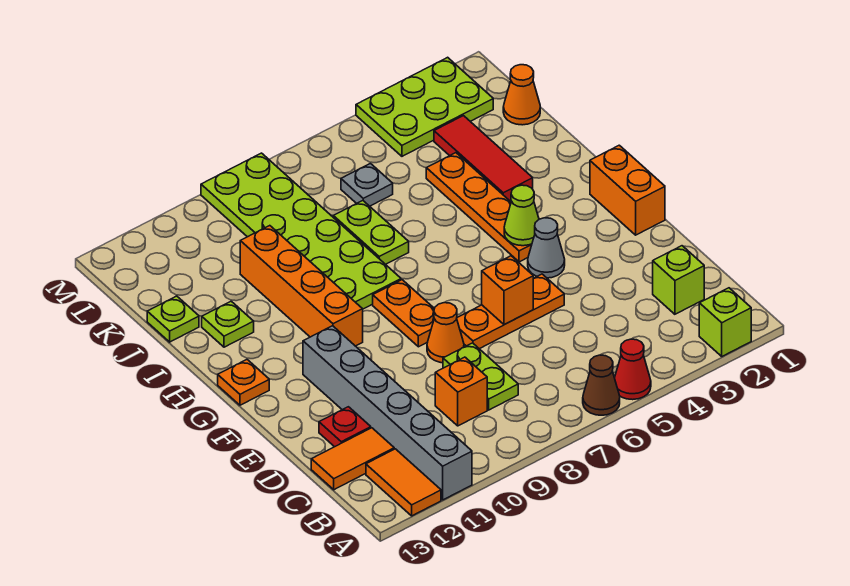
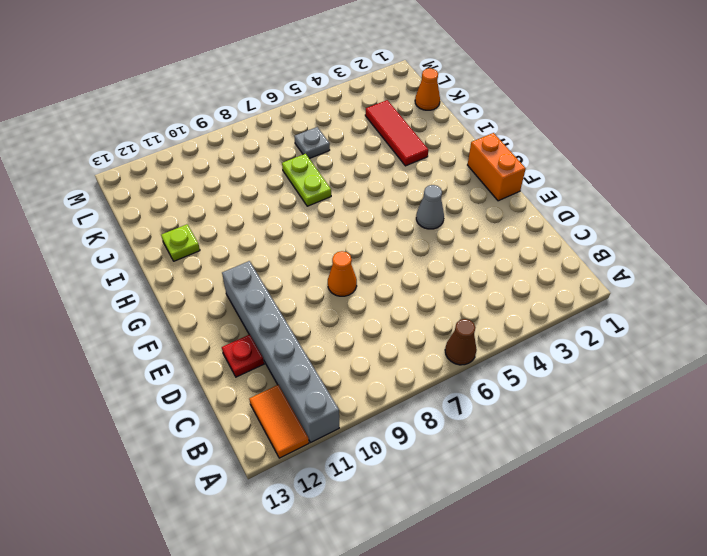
none -> lime 1x1 brick [699,288,751,356]
none -> red 1x1 cone [615,339,651,400]
none -> lime 1x1 brick [653,246,704,314]

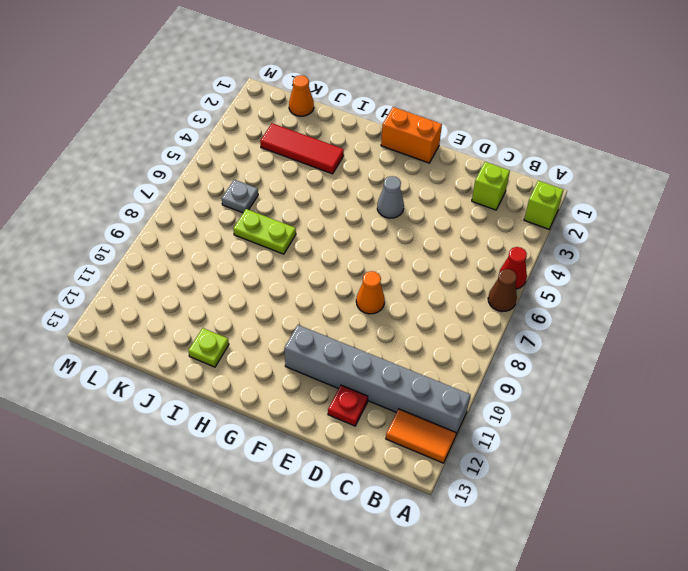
none -> lime 1x2 plate [443,343,518,410]
none -> orange 1x1 brick [435,357,487,426]
none -> orange 1x2 tile [311,428,394,490]

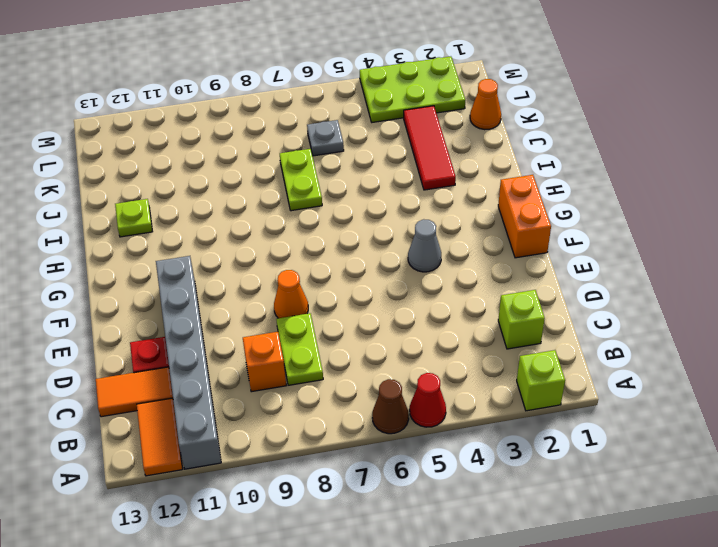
none -> orange 1x3 plate [457,274,564,349]
none -> orange 1x2 plate [373,280,434,347]
none -> orange 1x4 plate [426,153,532,262]

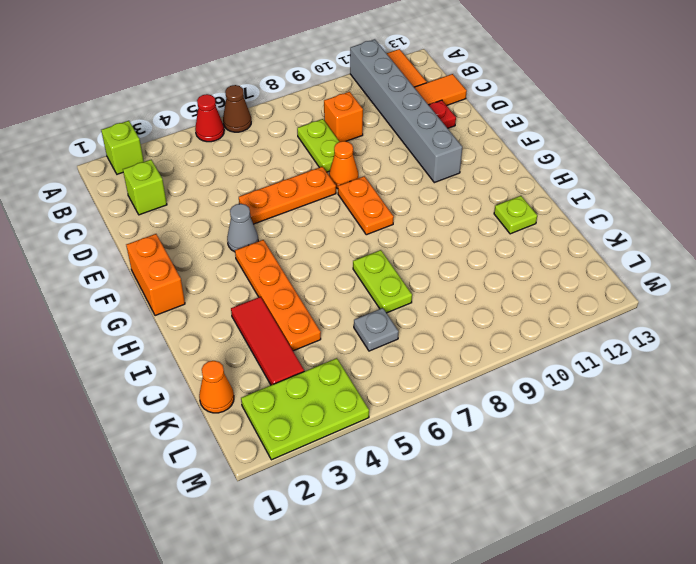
none -> orange 1x4 brick [240,226,363,346]
none -> orange 1x1 plate [218,360,269,405]
none -> lime 2x6 plate [201,153,401,309]

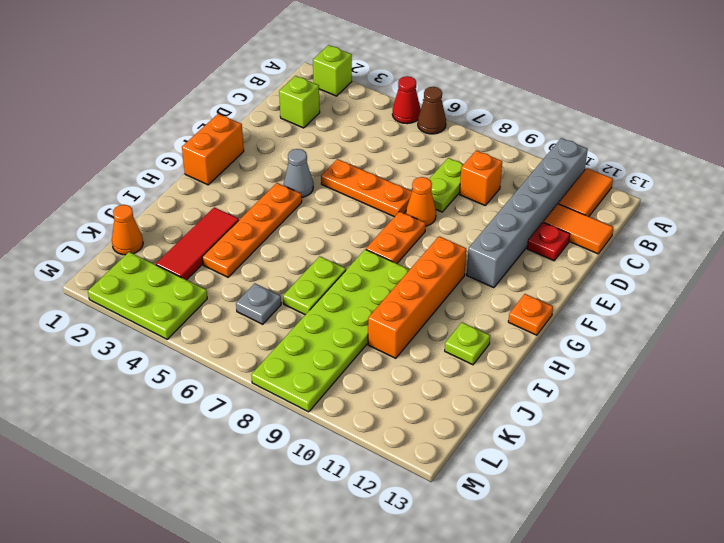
none -> lime 1x1 plate [147,296,199,342]
none -> orange 1x1 brick [482,256,534,325]
none -> lime 1x1 cone [504,185,539,246]

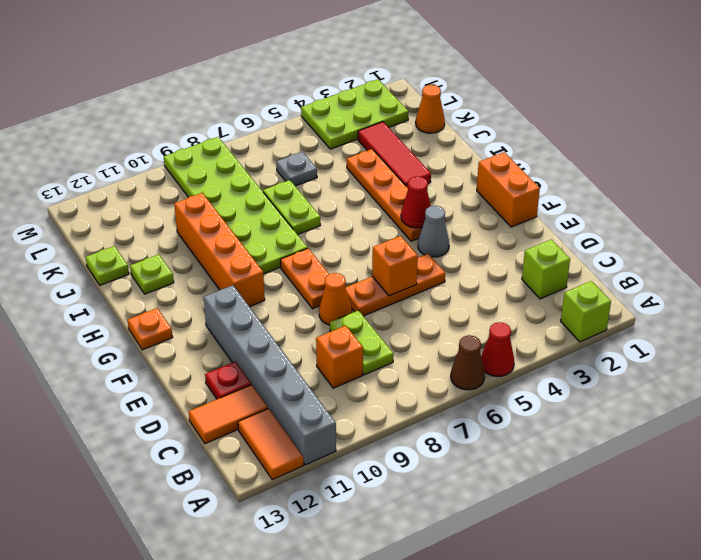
red 1x1 cone [401,176,431,228] -> lime 1x1 cone [504,185,539,246]

